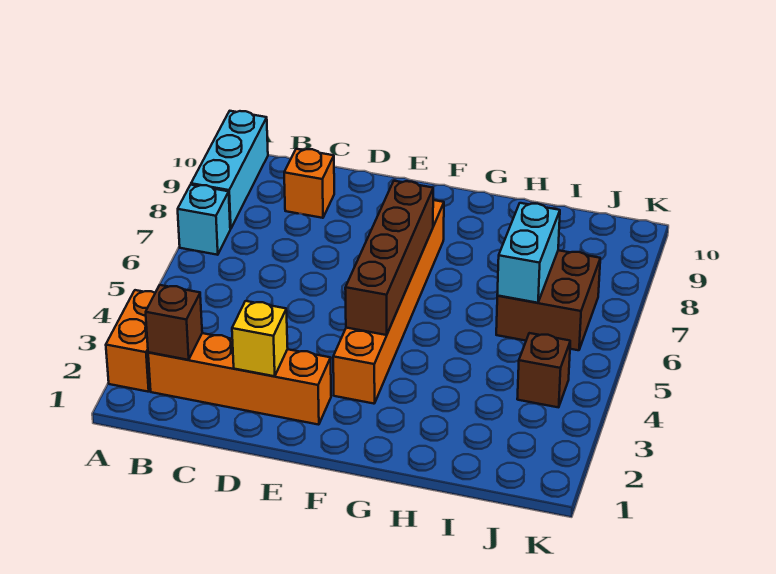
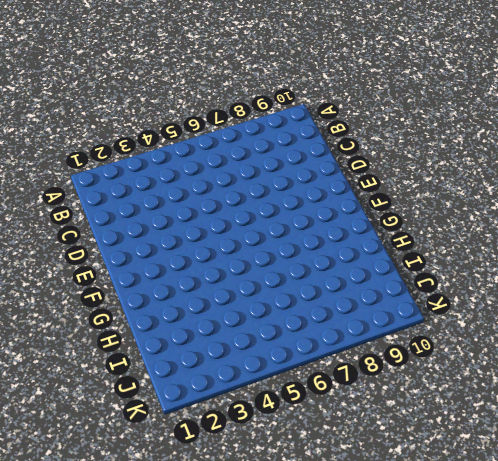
none -> orange 1x2 brick [106,290,155,392]
none -> cyan 1x1 brick [178,185,230,255]
none -> cyan 1x3 brick [191,111,268,229]

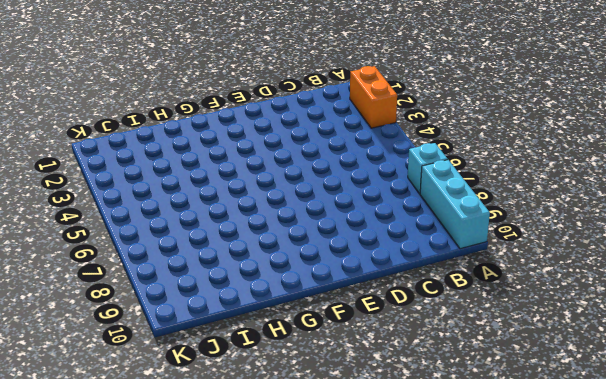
none -> orange 1x4 brick [148,333,331,425]
none -> orange 1x1 brick [284,149,334,218]
none -> orange 1x6 brick [333,200,444,404]

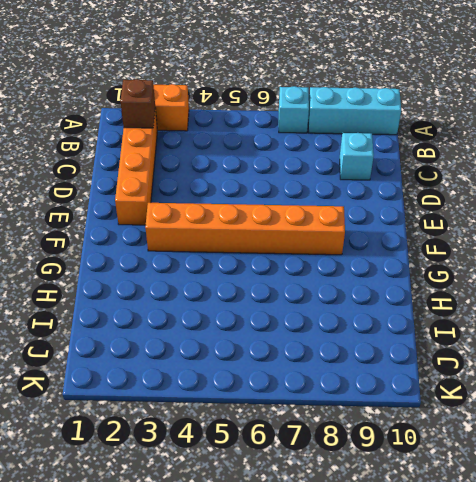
cyan 1x1 brick [340,133,374,180] -> orange 1x1 brick [284,149,334,218]
none -> brown 2x2 brick [496,250,600,350]
none -> brown 1x1 brick [517,333,570,407]
none -> yellow 1x1 brick [232,301,288,376]

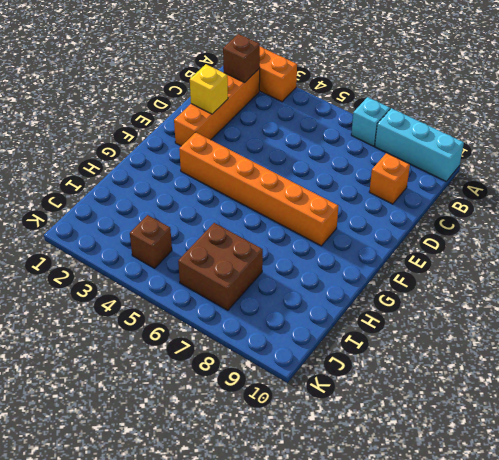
none -> brown 1x4 brick [345,181,433,335]
none -> cyan 1x2 brick [497,203,560,303]

